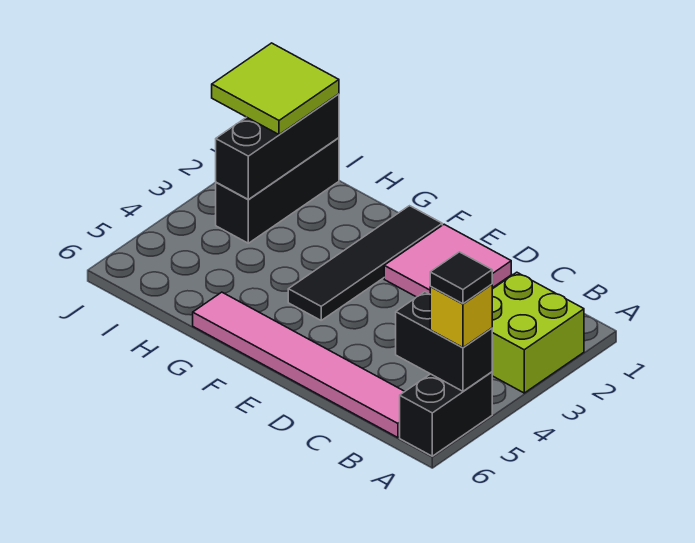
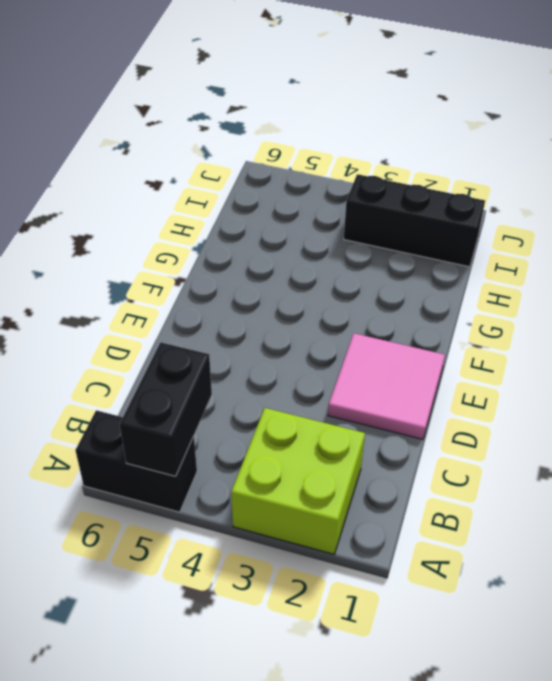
none -> pink 1x6 tile [193,292,405,438]
none -> black 1x4 tile [288,206,442,320]

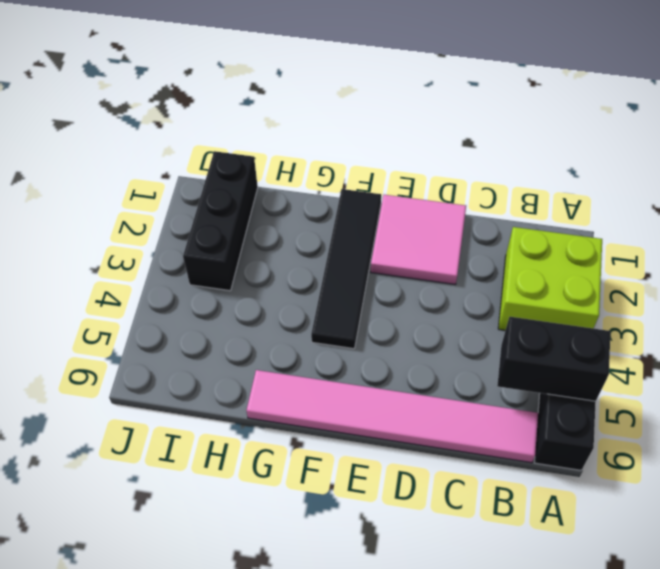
none -> black 1x3 brick [216,94,339,199]
none -> yellow 1x1 brick [430,284,492,347]

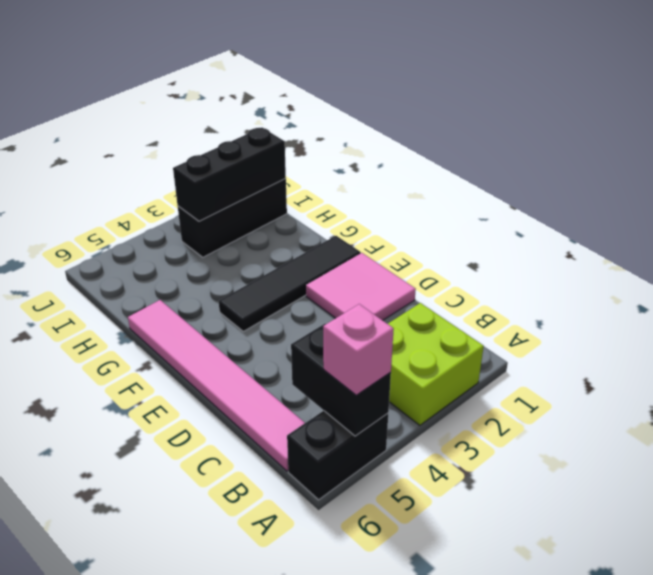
pink 1x1 brick [323,304,394,395] -> yellow 1x1 brick [430,284,492,347]
none -> lime 2x2 tile [212,43,339,135]
none -> black 1x1 tile [430,252,492,304]

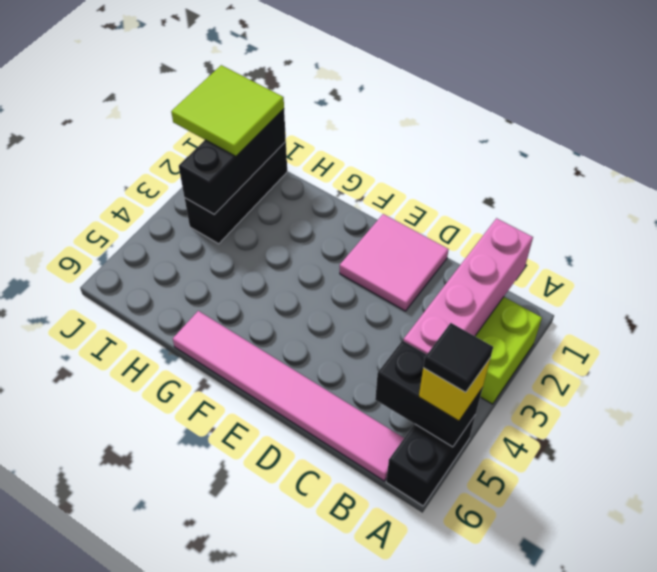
pink 1x4 brick [403,218,533,354] -> none
none -> black 1x4 tile [288,206,442,320]

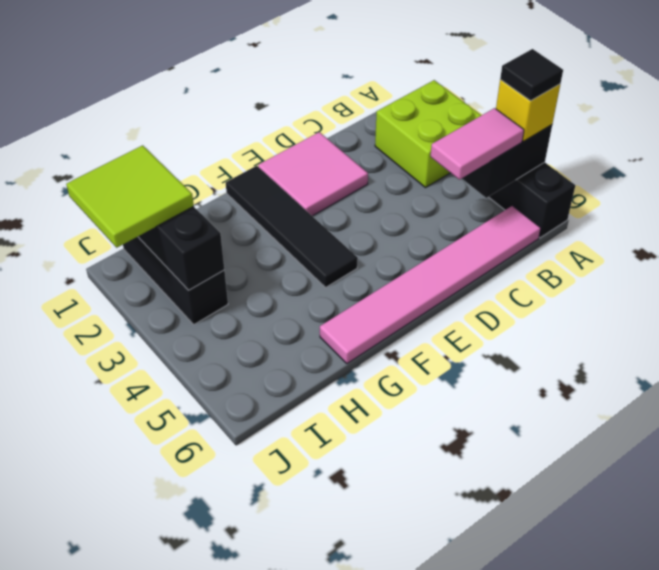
pink 1x2 tile [430,108,524,180] -> none

